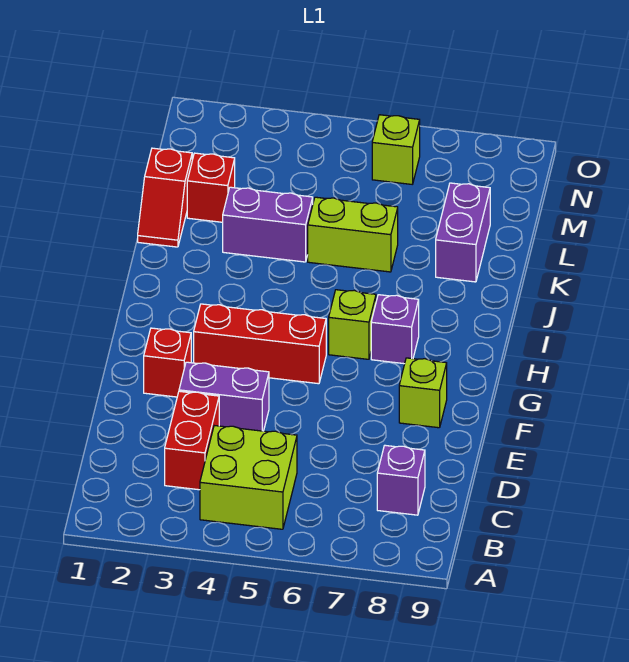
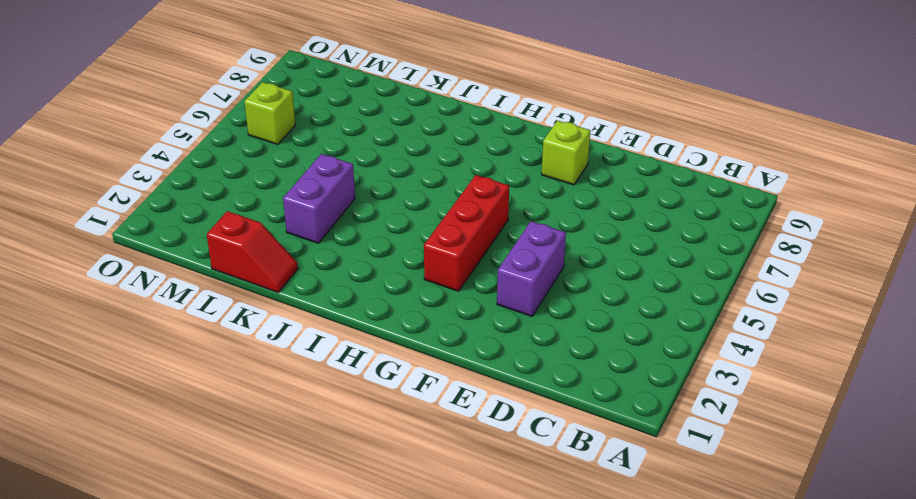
none -> lime 2x2 brick [200,426,297,529]
none -> red 1x2 brick [165,391,219,490]
none -> purple 1x1 brick [377,445,425,515]

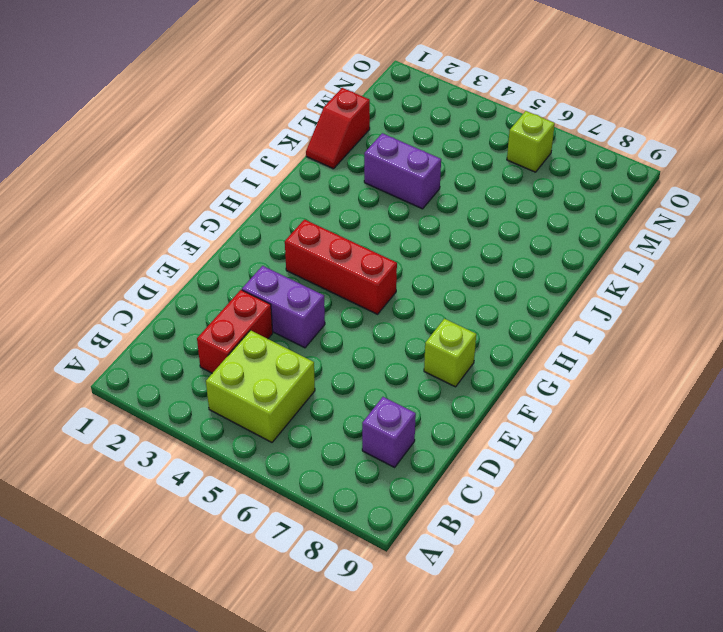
none -> red 1x1 brick [144,328,191,397]
none -> lime 1x1 brick [329,290,376,359]
none -> purple 1x1 brick [371,295,419,364]

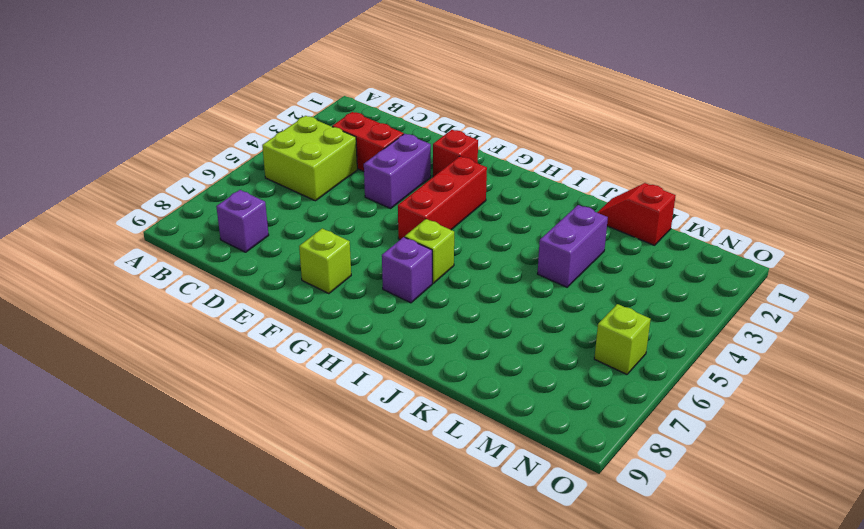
none -> lime 1x2 brick [308,197,398,272]
none -> purple 1x2 brick [436,183,490,282]
none -> red 1x1 brick [187,153,235,222]

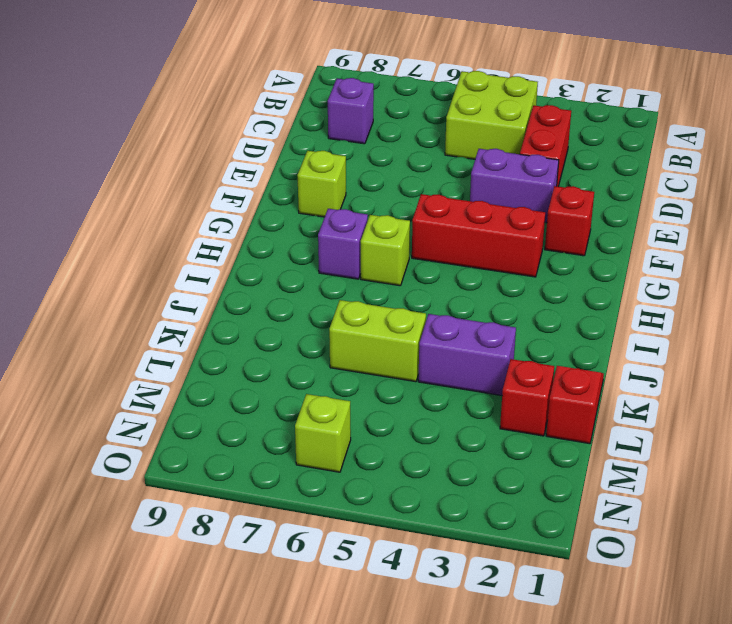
none -> purple 1x2 brick [436,183,490,282]

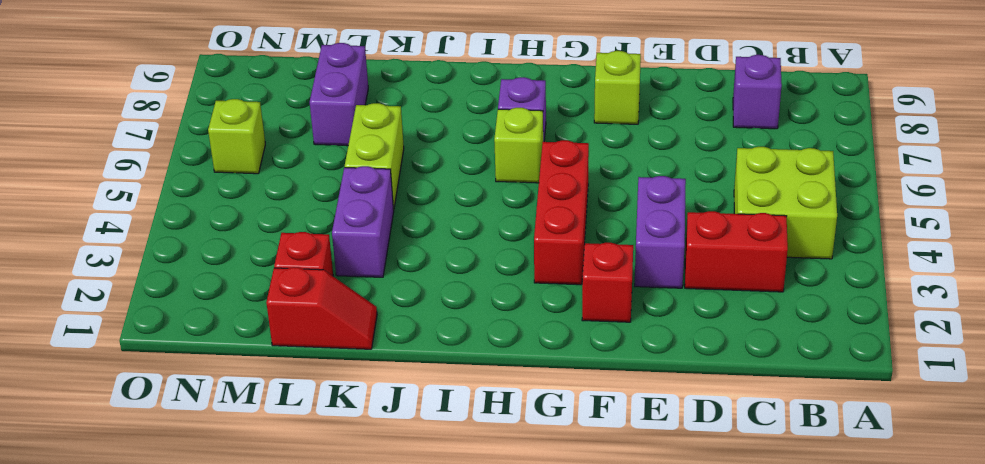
purple 1x2 brick [310,43,368,146] -> purple 1x2 brick turned to [436,183,490,282]

